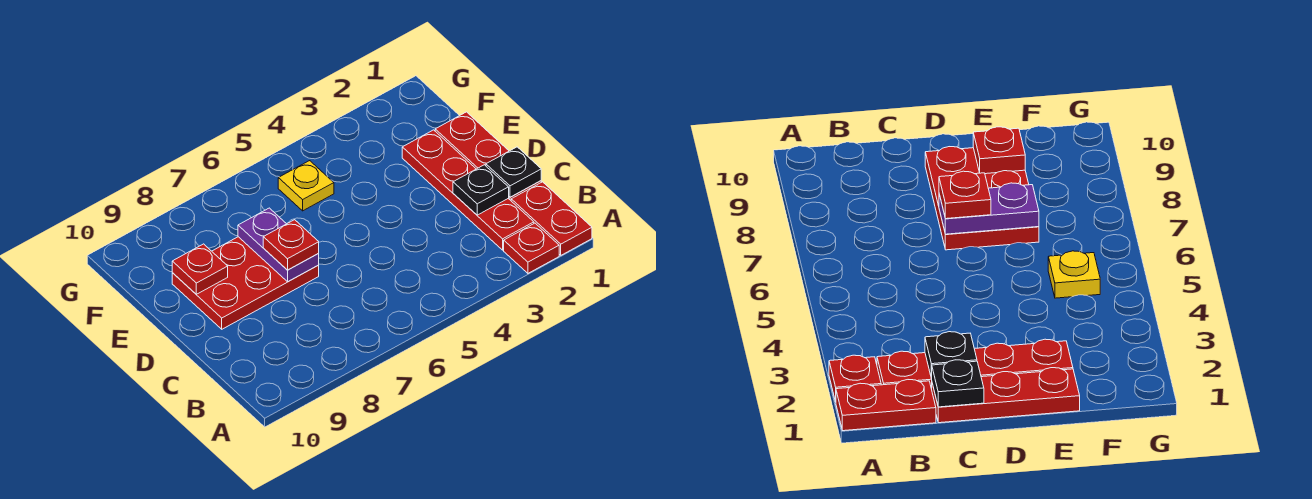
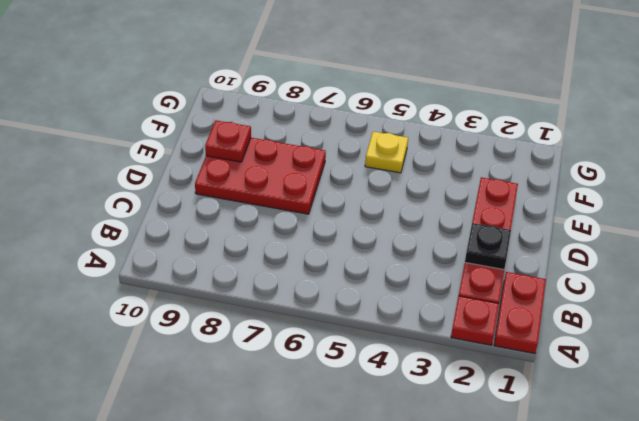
none -> red 1x3 plate [435,112,541,200]
none -> black 1x1 plate [486,147,541,197]

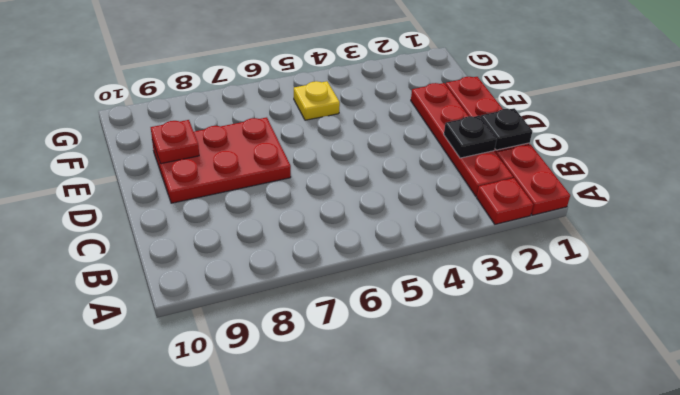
none -> purple 1x2 plate [238,208,319,282]
none -> red 1x1 plate [263,220,319,270]

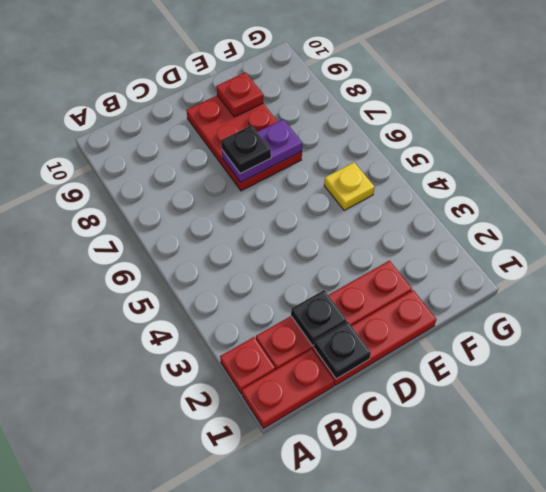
black 1x1 plate [221,125,271,174] -> red 1x1 plate [263,220,319,270]

